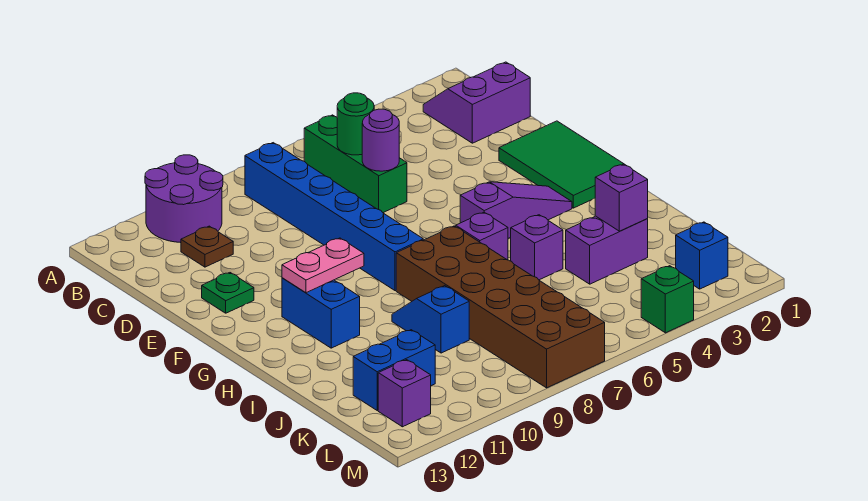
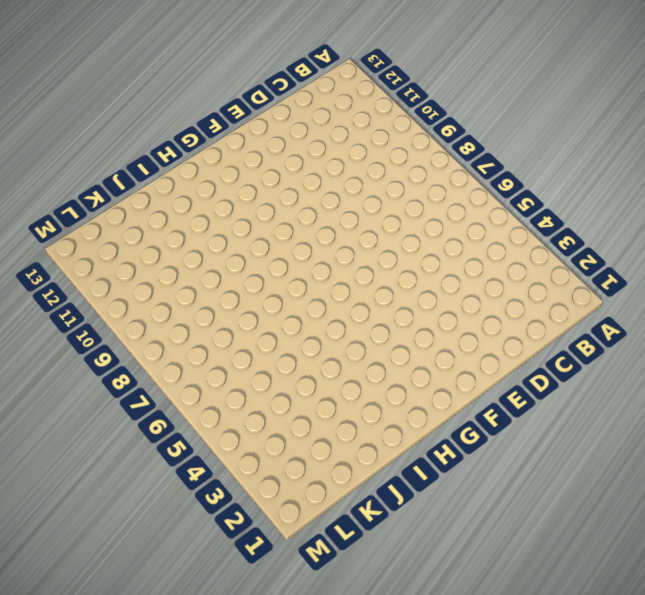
none -> purple 2x2 round brick [145,155,223,243]
none -> purple 2x2 slope [423,62,530,143]
none -> green 1x3 brick [304,115,407,213]

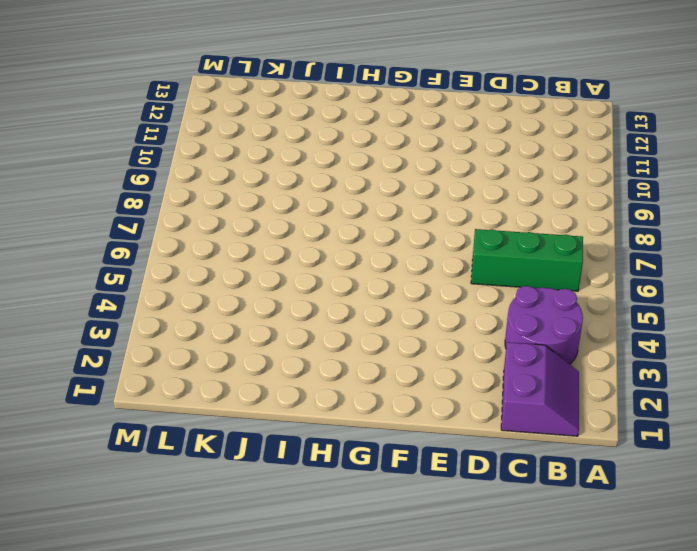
purple 2x2 round brick [505,286,583,364] -> purple 2x2 round brick moved to [145,155,223,243]
none -> blue 1x6 brick [245,143,423,291]
none -> brown 1x1 plate [181,226,233,267]
none -> green 2x3 tile [499,121,623,208]

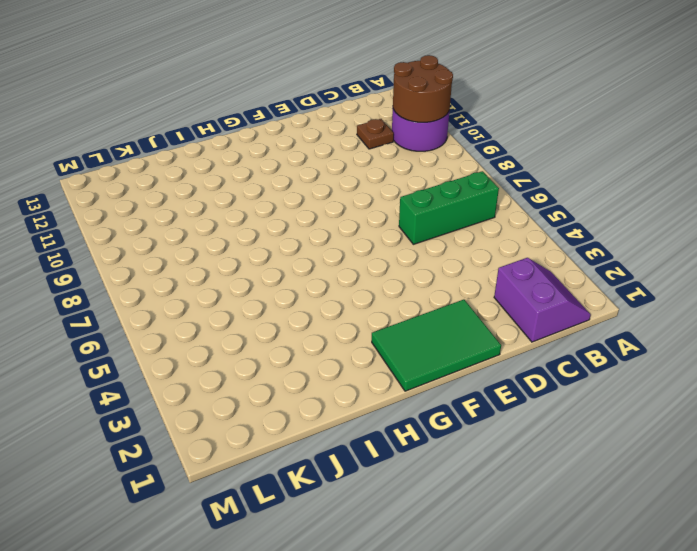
brown 2x2 round brick [393,55,453,122] -> none
none -> blue 1x6 brick [245,143,423,291]
none -> green 1x1 plate [202,273,254,313]
none -> purple 1x3 slope [460,182,572,238]

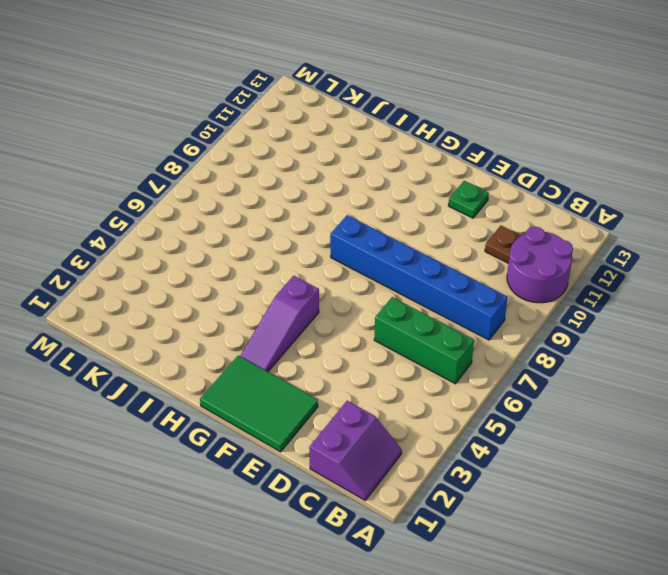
none -> blue 1x2 brick [282,278,360,348]
none -> purple 1x1 brick [456,212,508,260]
none -> brown 2x6 brick [396,226,605,388]

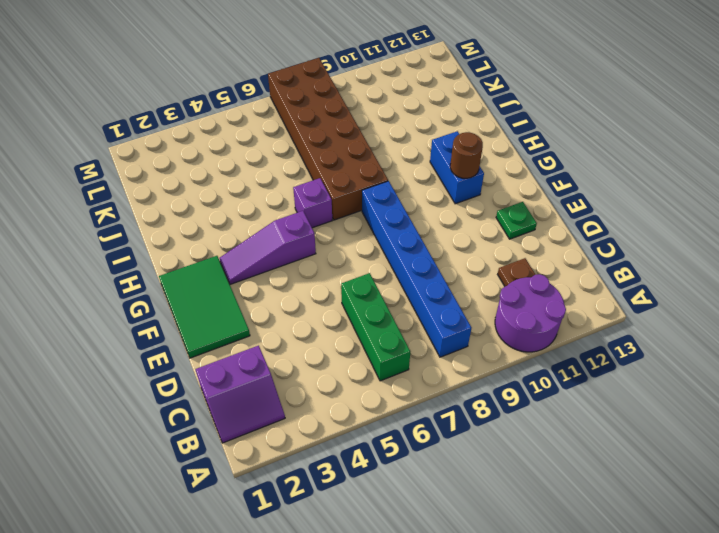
brown 1x1 round brick [450,132,483,178] -> pink 1x2 plate [282,238,364,293]
none -> purple 1x1 brick [511,215,563,280]
none -> blue 1x2 slope [392,286,469,353]
none -> purple 1x2 brick [566,216,648,284]

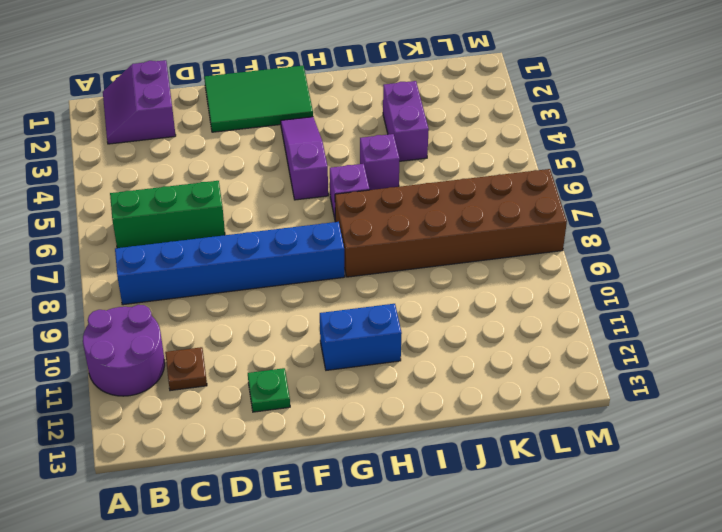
none -> blue 1x2 slope [392,286,469,353]
none -> blue 1x2 brick [353,330,435,410]
none -> blue 1x1 brick [676,222,728,289]

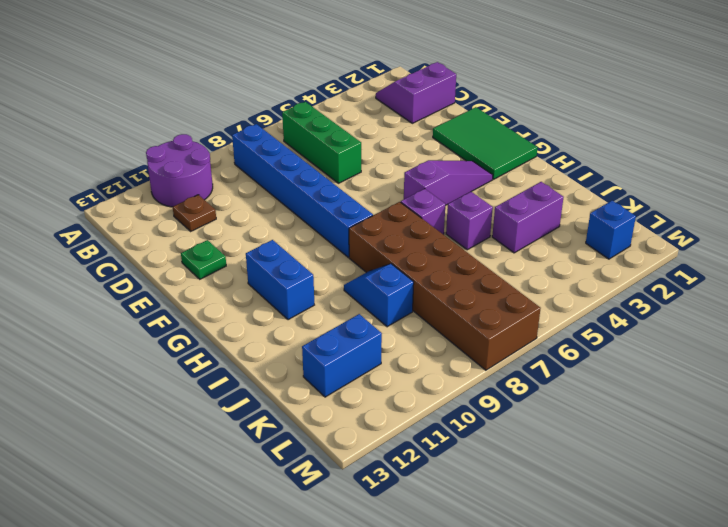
none -> purple 1x1 brick [378,360,431,427]
none -> green 1x1 brick [641,266,694,333]
none -> green 1x1 round brick [337,93,374,155]

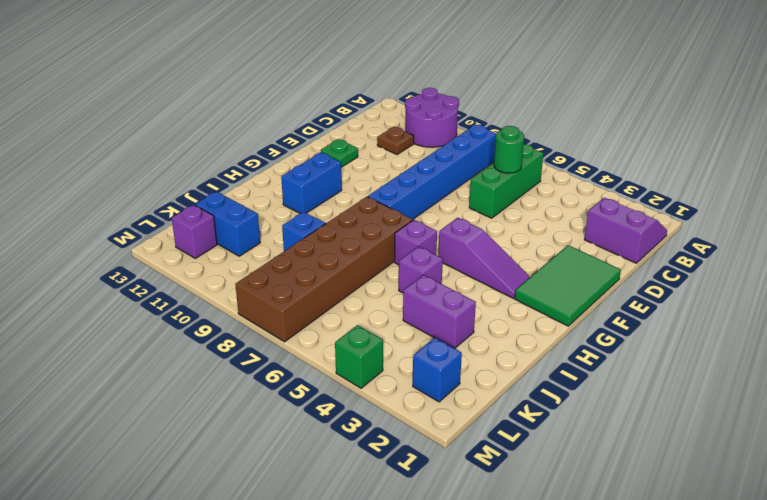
none -> purple 1x1 round brick [362,109,399,171]
none -> pink 1x2 plate [282,238,364,293]
none -> purple 1x1 brick [595,164,648,231]

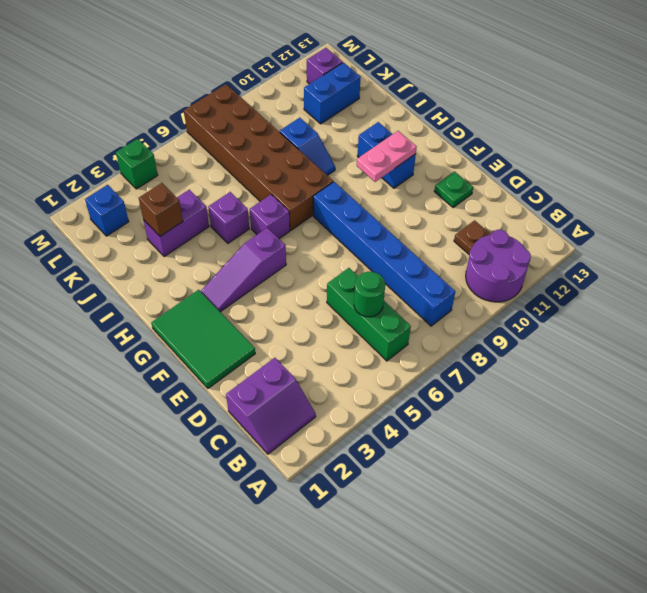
brown 1x1 brick [139,183,183,236] -> purple 1x1 brick [595,164,648,231]
none -> purple 1x1 round brick [362,109,399,171]

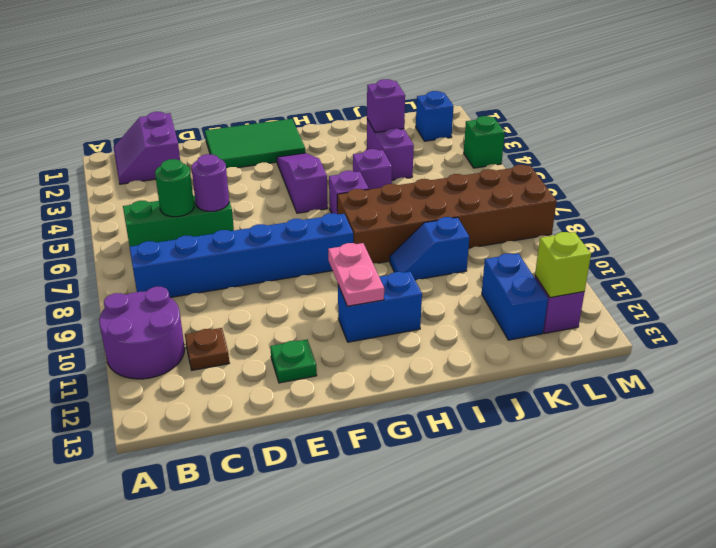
lime 1x1 brick [535,232,591,297] -> none

